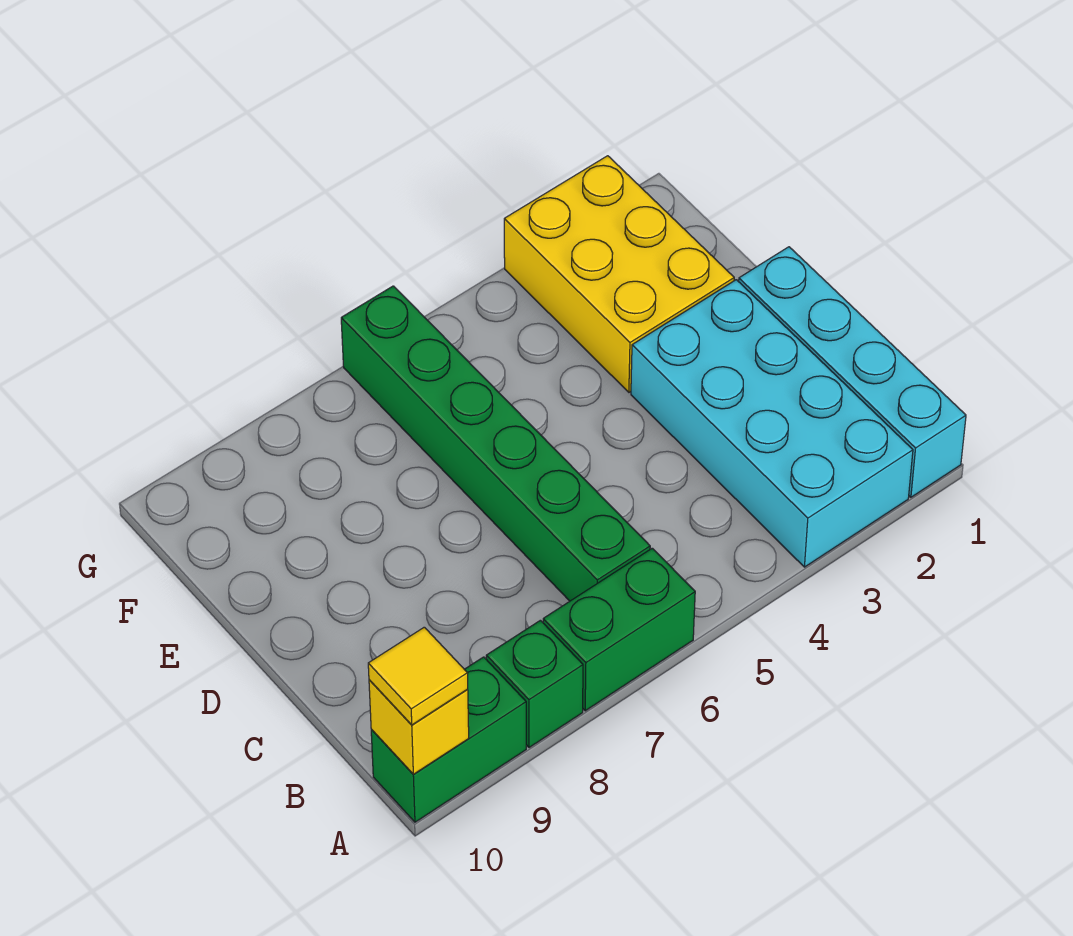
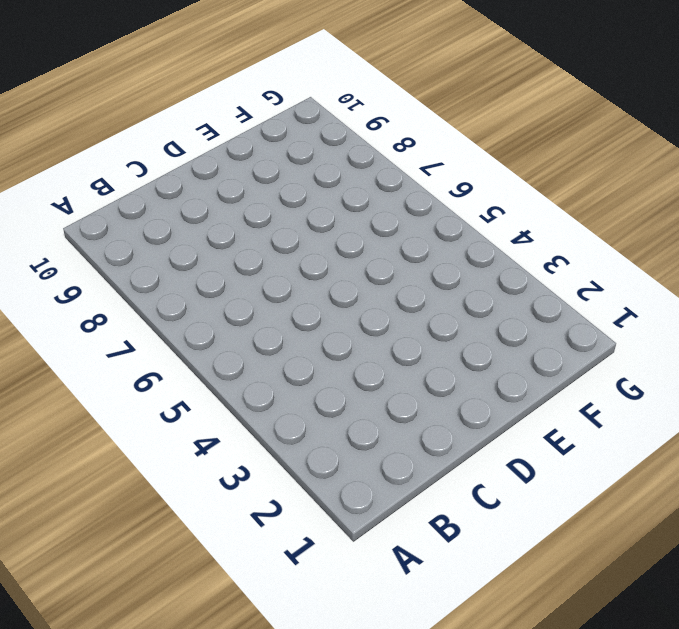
none -> cyan 1x4 brick [739,247,966,497]
none -> cyan 2x4 brick [631,280,913,567]

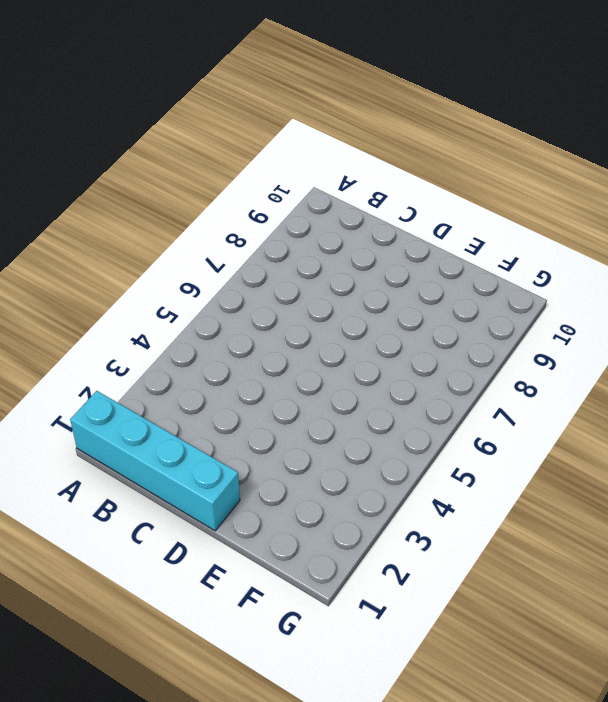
none -> cyan 2x4 brick [631,280,913,567]
none -> green 1x2 brick [543,548,695,711]

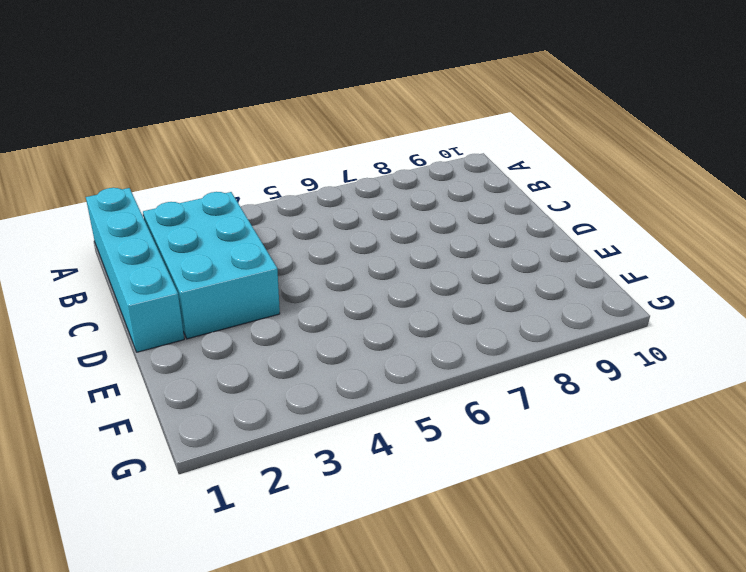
cyan 2x3 brick [143,192,280,339] -> cyan 2x4 brick [631,280,913,567]
none -> green 1x2 brick [543,548,695,711]
none -> green 1x1 brick [486,620,583,748]

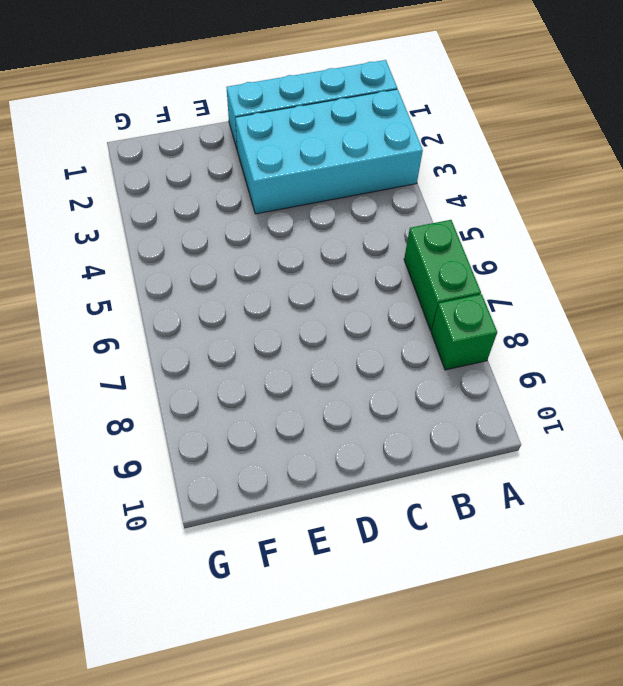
none -> green 1x2 brick [371,657,526,822]
none -> green 1x6 brick [341,286,650,601]

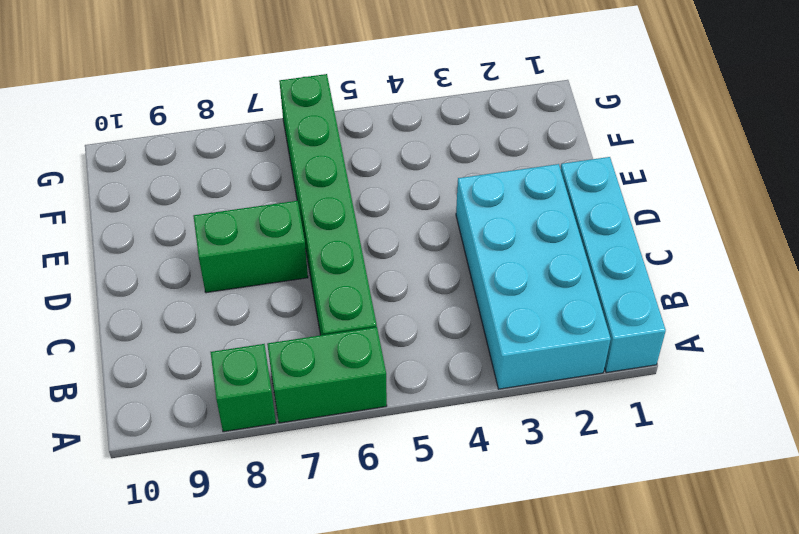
green 1x2 brick [194,201,308,293] -> green 1x2 brick moved to [371,657,526,822]
none -> yellow 2x3 brick [504,156,734,392]
none -> yellow 1x1 brick [369,680,469,774]

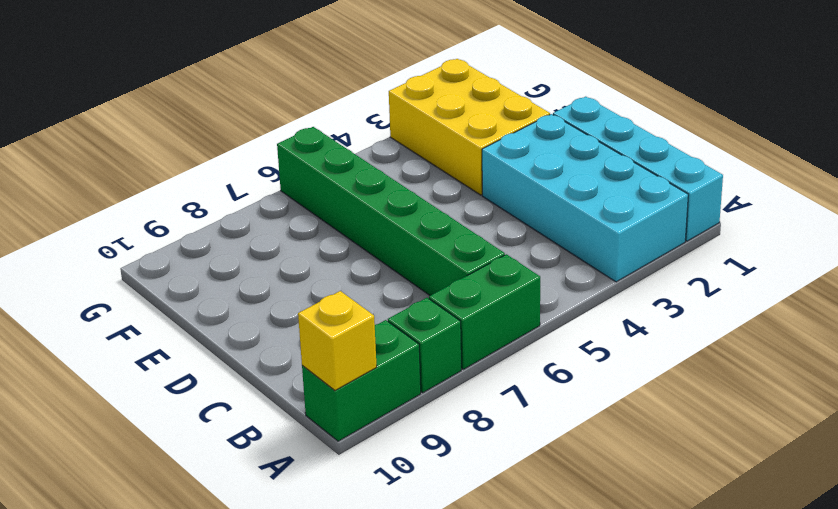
none -> yellow 1x1 tile [368,627,468,725]

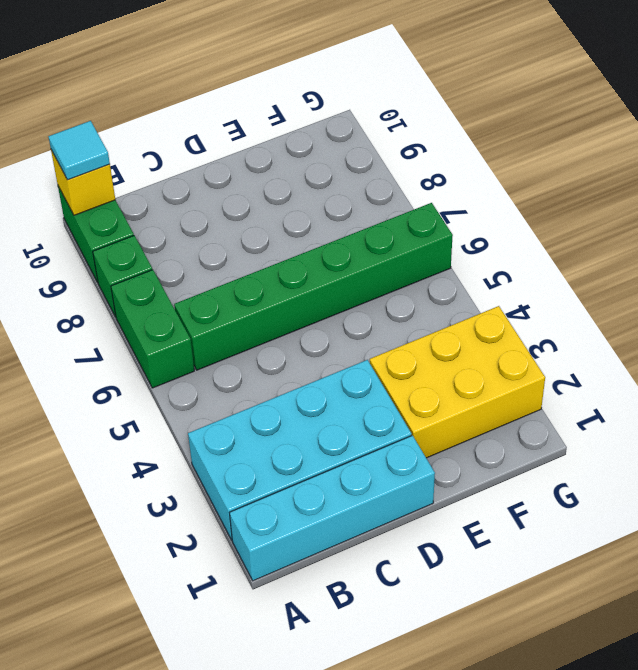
cyan 1x1 tile [49,121,110,180] -> yellow 1x1 tile [368,627,468,725]

